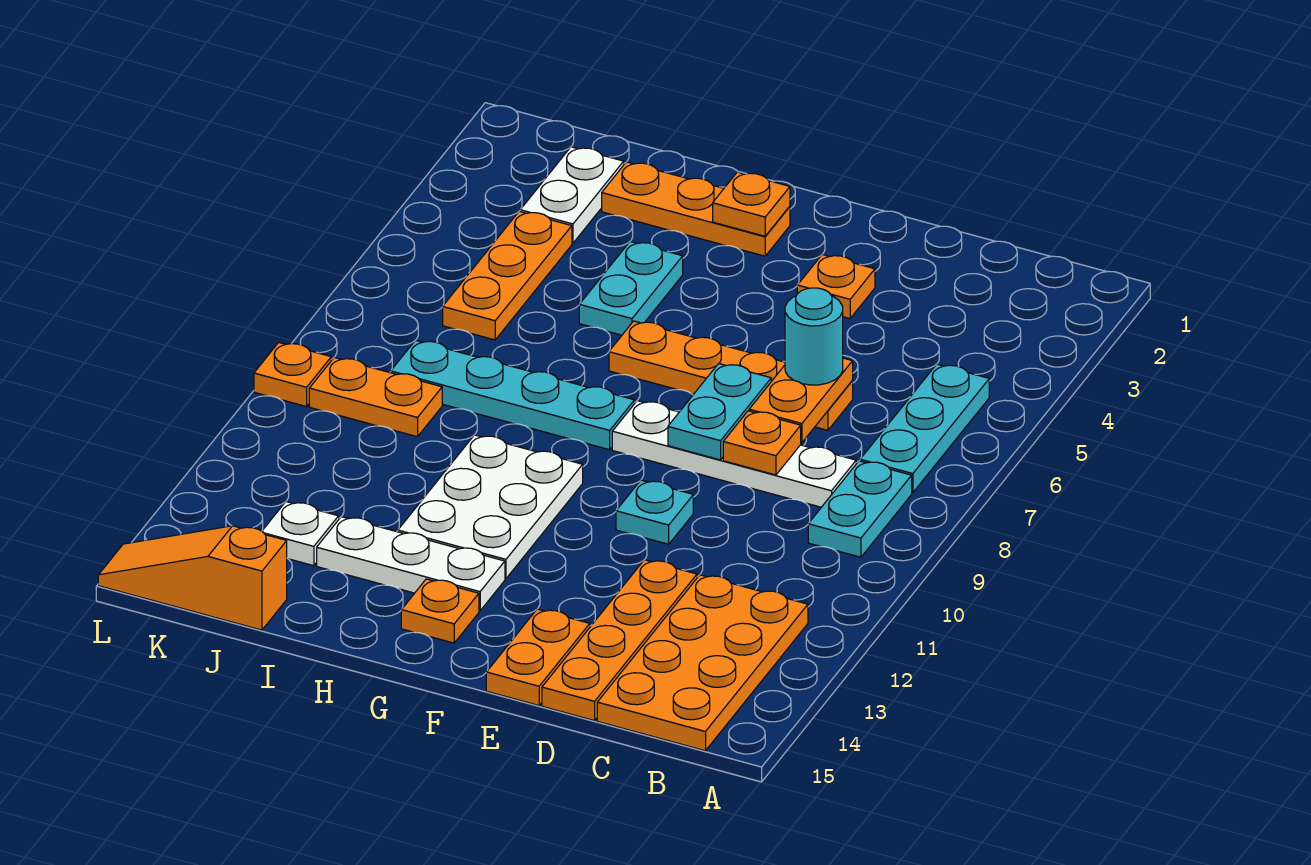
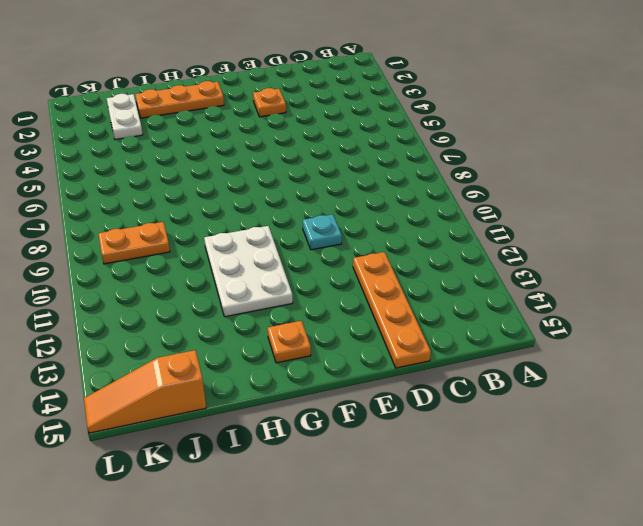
none -> cyan 1x3 plate [860,364,989,493]
none -> cyan 1x2 plate [808,461,912,557]
none -> orange 2x4 plate [597,575,808,751]

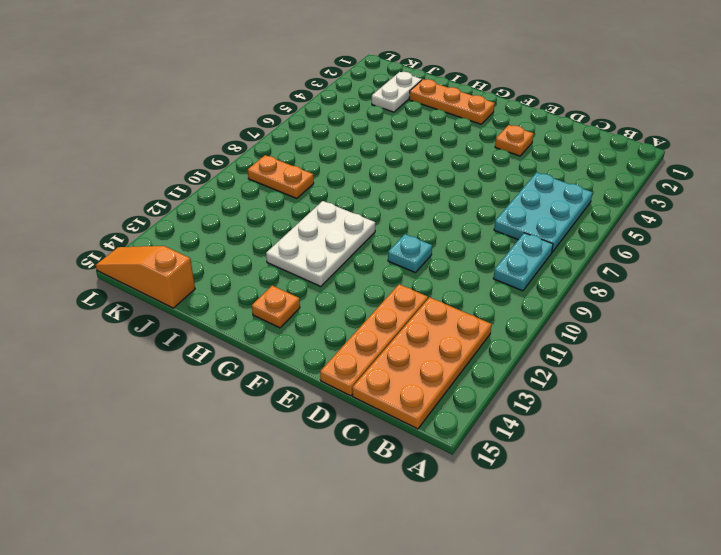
cyan 2x3 plate [494,172,593,252] -> cyan 1x3 plate [860,364,989,493]
none -> white 1x4 plate [612,401,856,507]
none -> orange 1x4 plate [609,321,853,430]
none -> orange 1x2 plate [486,609,590,705]

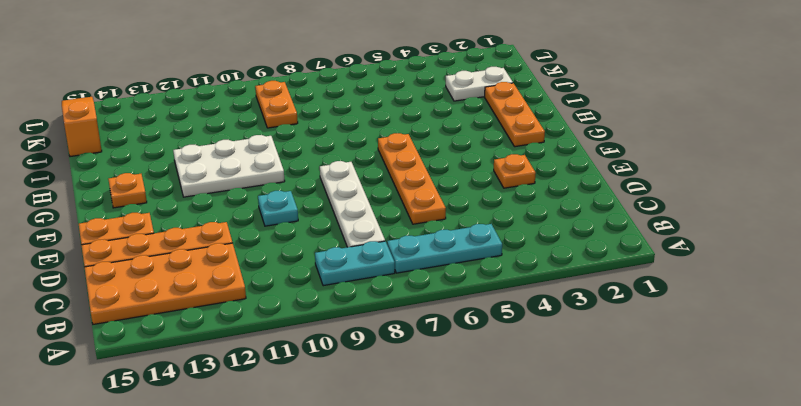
none -> cyan 1x4 plate [391,340,634,450]
none -> white 1x3 plate [317,517,505,611]
none -> cyan 1x2 plate [579,242,683,335]

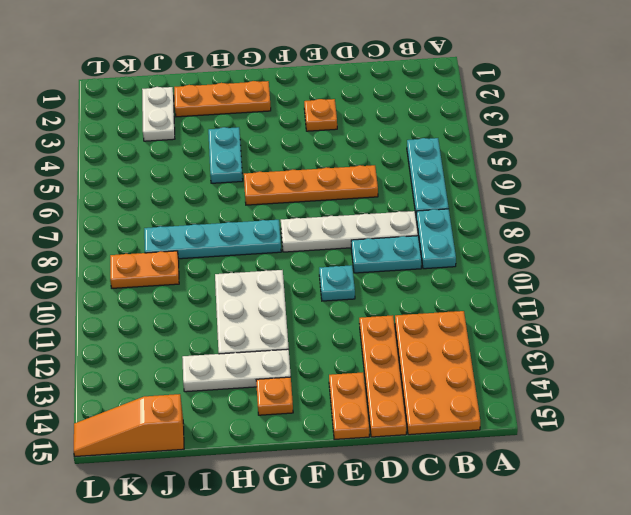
cyan 1x2 plate [351,236,421,273] -> cyan 1x2 plate turned to [668,364,771,460]
none -> orange 1x3 plate [443,211,572,340]
none -> white 1x1 plate [262,502,339,566]
none -> orange 1x1 plate [254,343,331,407]

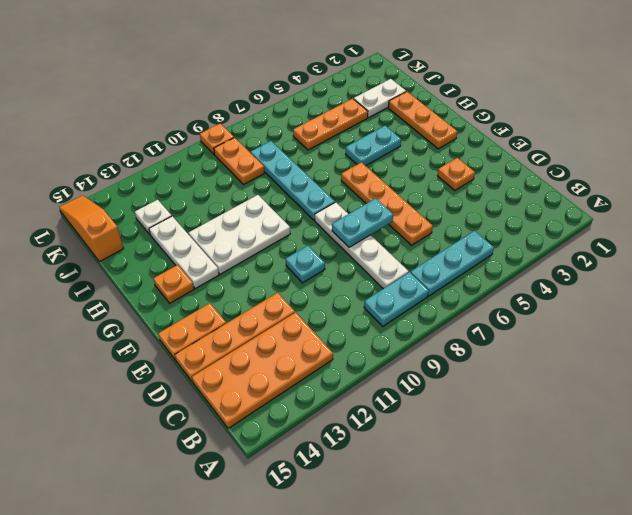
none -> orange 1x2 plate [749,358,853,443]
none -> orange 1x1 plate [723,411,801,475]
none -> orange 1x1 plate [713,172,790,236]

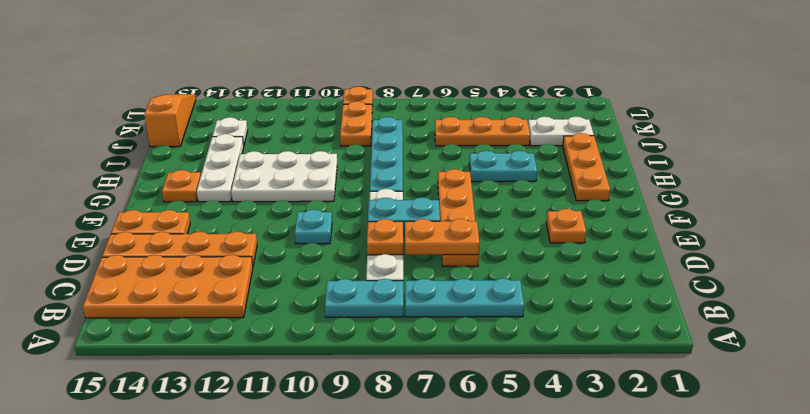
none -> orange 1x1 plate [713,172,790,236]
none -> cyan 1x1 round brick [785,288,843,385]

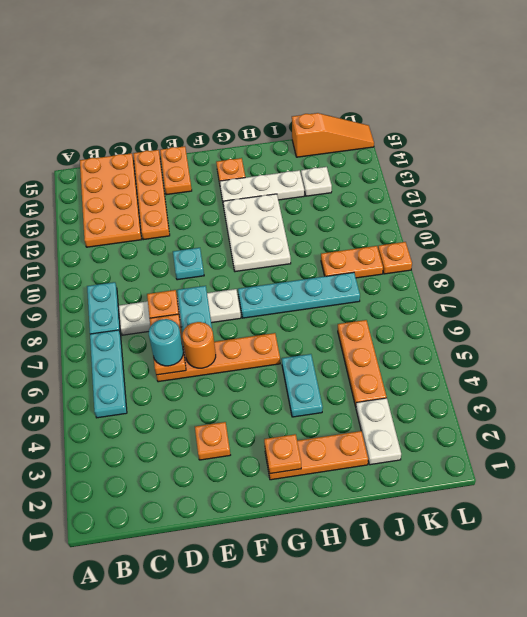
orange 1x1 round brick [182,322,216,368] -> none

